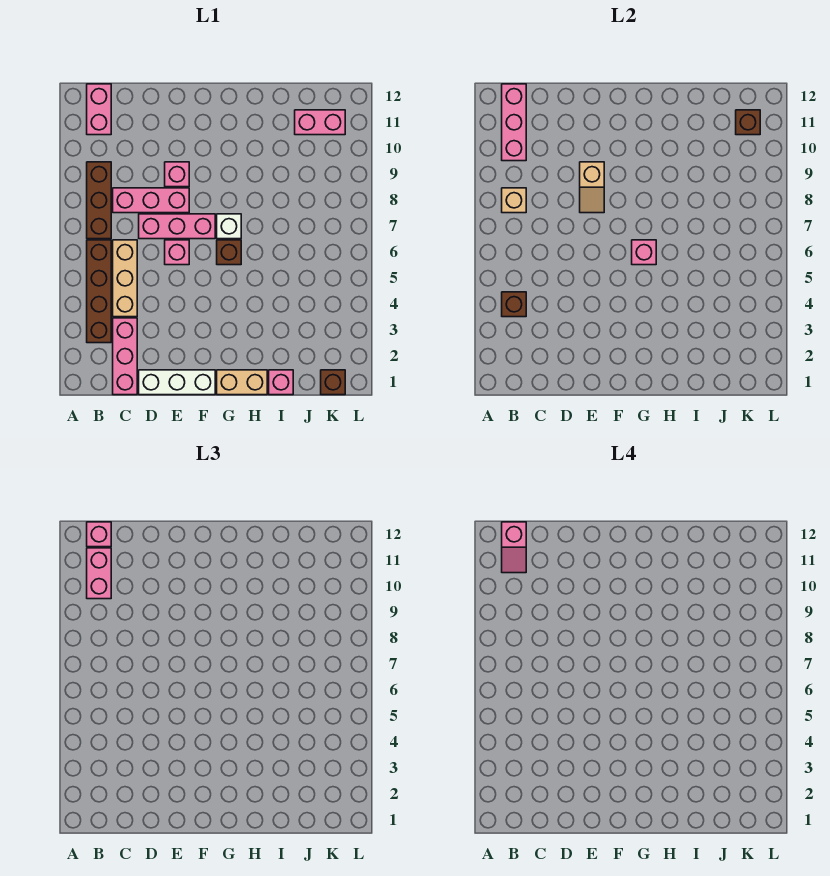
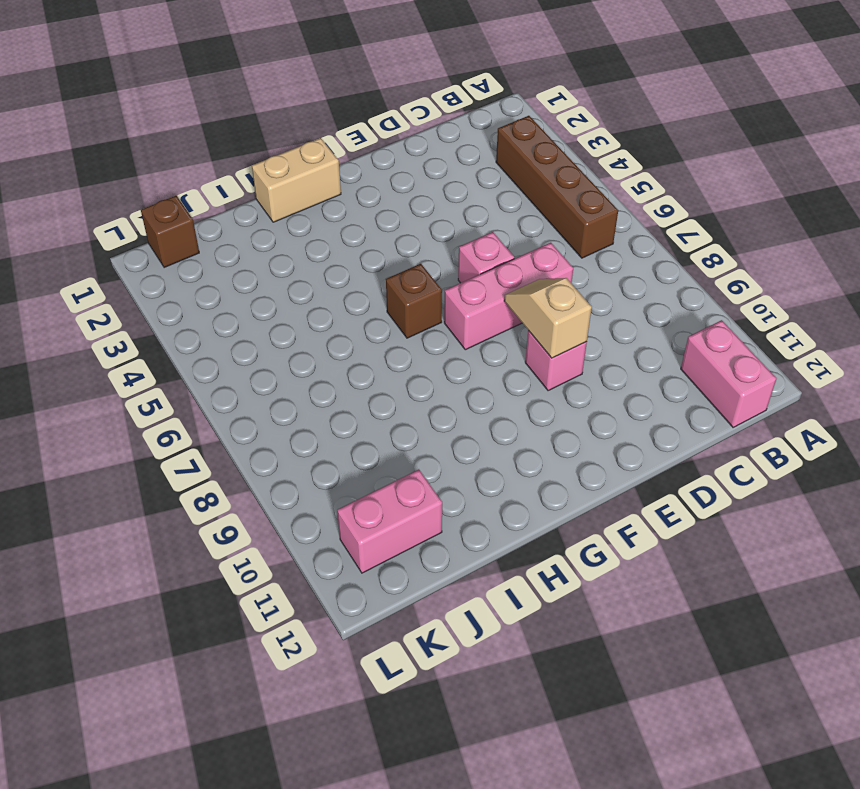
none -> brown 1x3 brick [87,162,111,239]
none -> pink 1x3 brick [113,318,137,395]
none -> tan 1x3 brick [113,240,137,317]

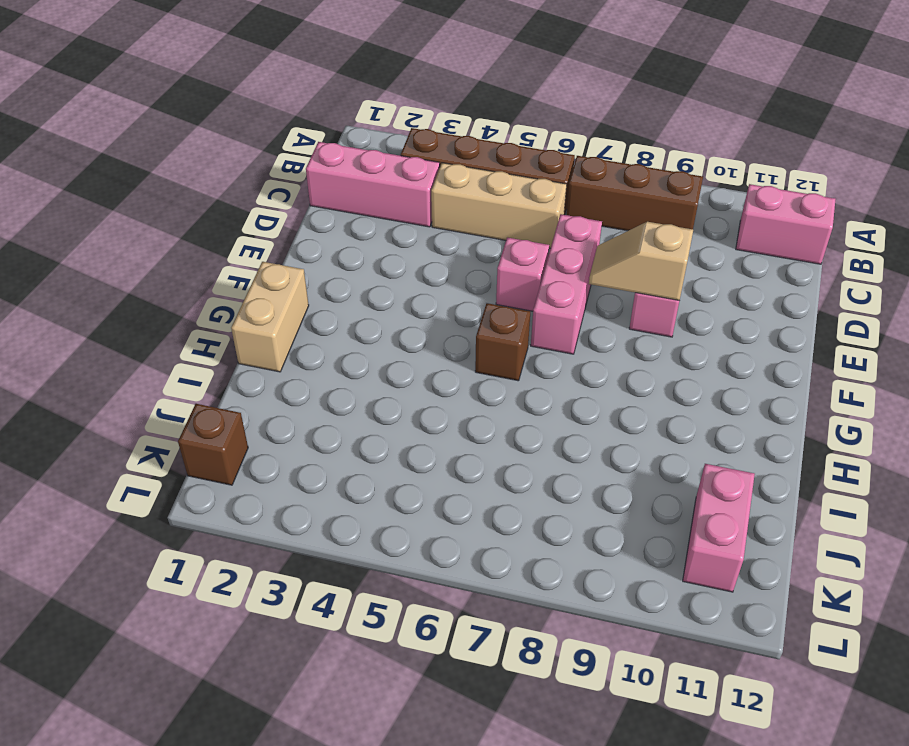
none -> pink 1x3 brick [113,188,189,213]
none -> white 1x3 brick [139,370,215,395]
none -> white 1x1 brick [217,214,241,239]

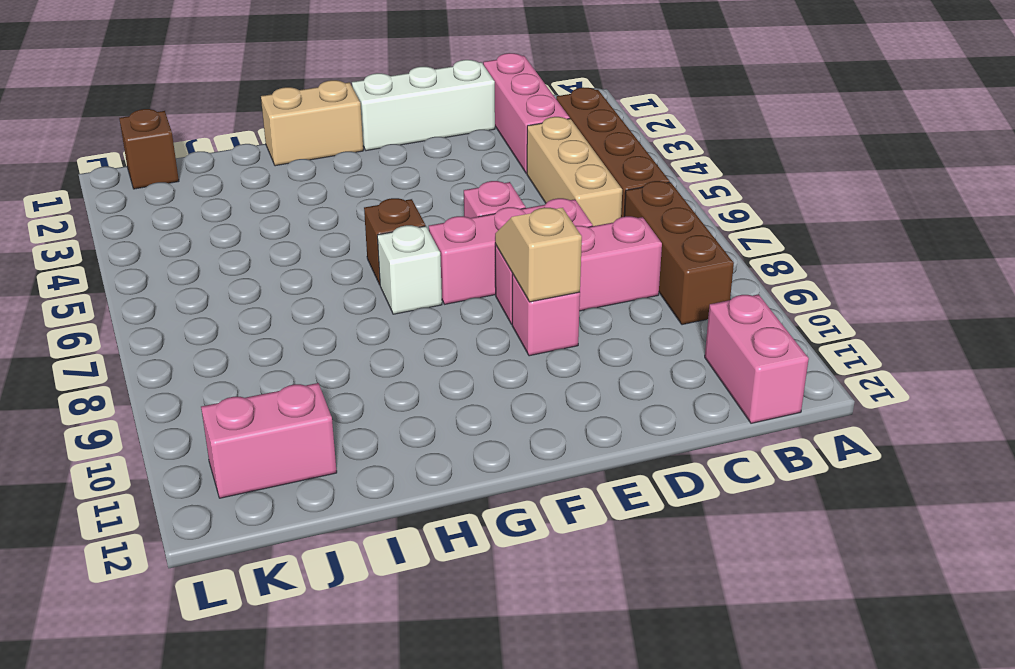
none -> pink 1x1 brick [269,370,293,395]
none -> brown 1x1 brick [502,292,526,317]
none -> tan 1x1 brick [502,188,526,213]

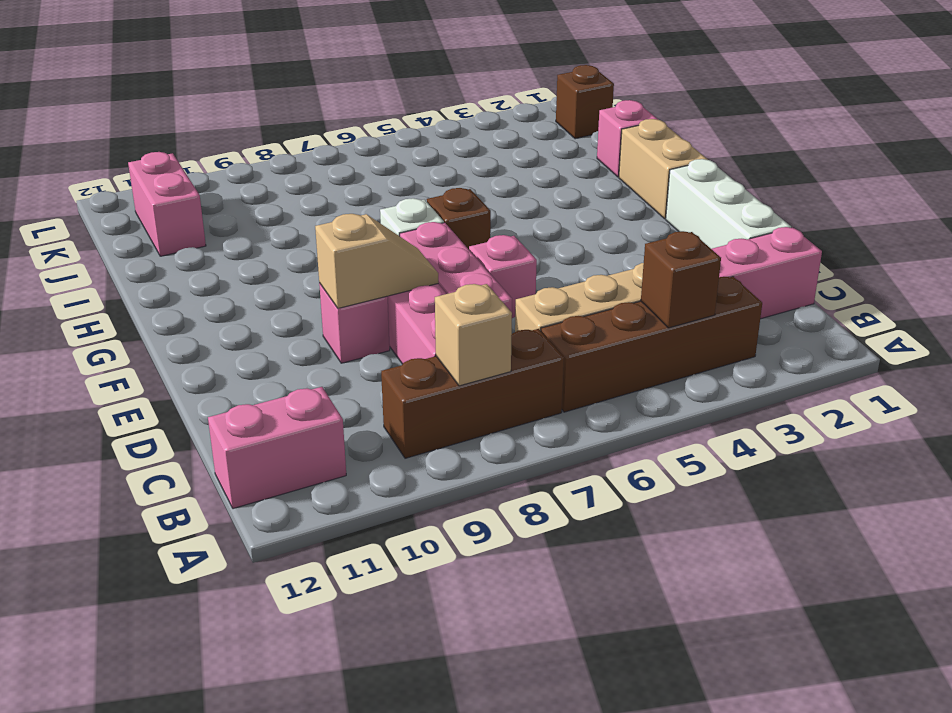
none -> pink 1x3 brick [502,84,526,161]
none -> pink 1x1 brick [632,240,656,265]
none -> brown 1x1 brick [736,110,760,135]

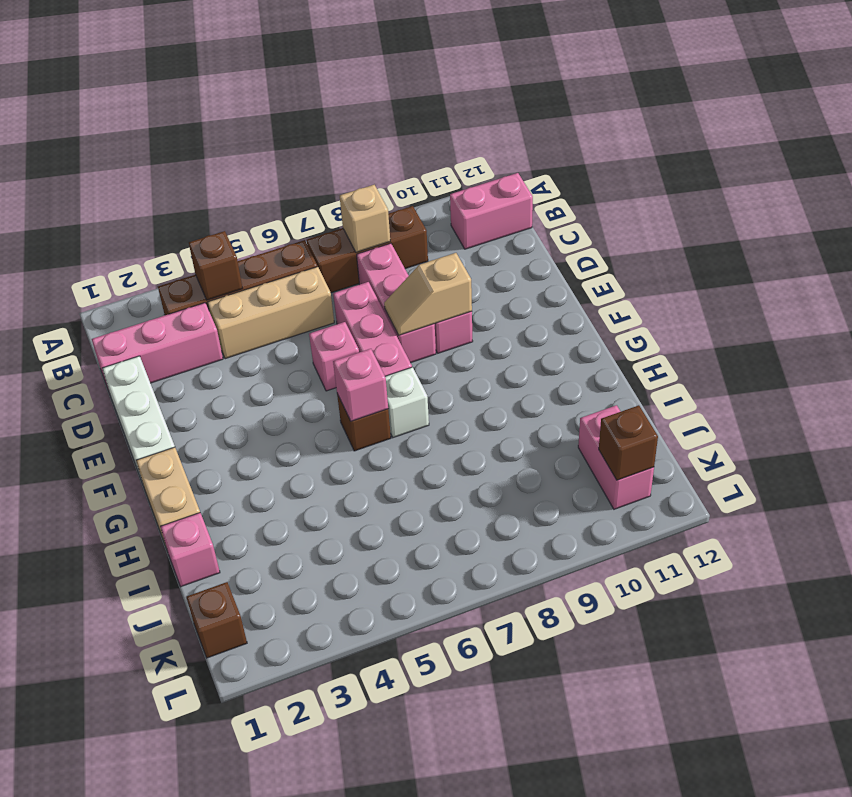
none -> pink 1x3 brick [502,84,526,161]
none -> pink 1x2 brick [87,548,111,599]
none -> pink 1x1 brick [87,522,111,547]

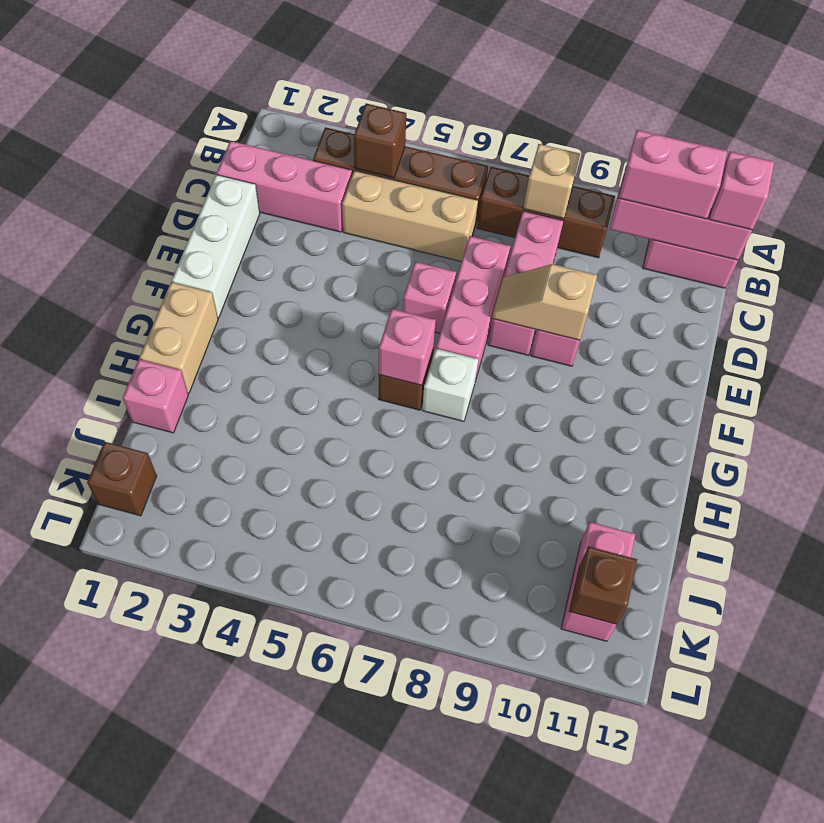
none -> pink 1x2 slope [502,522,526,573]

